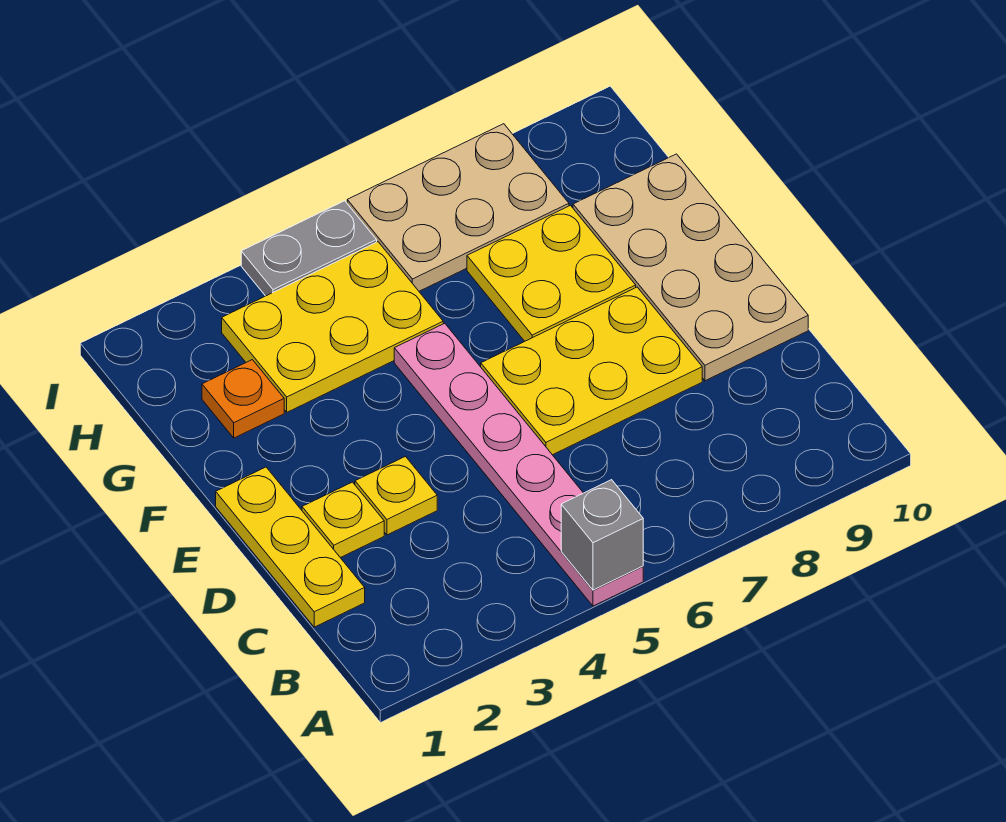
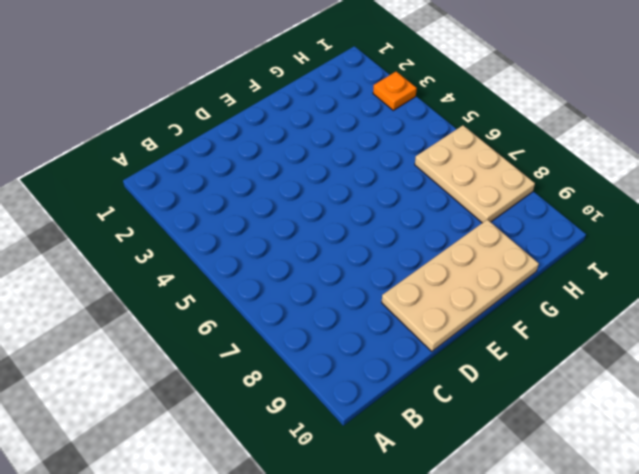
orange 1x1 plate [373,72,417,110] -> orange 1x1 plate moved to [202,360,284,438]
none -> pink 1x6 plate [394,323,643,606]
none -> yellow 1x3 plate [216,467,365,627]
none -> yellow 1x1 plate [302,482,384,558]

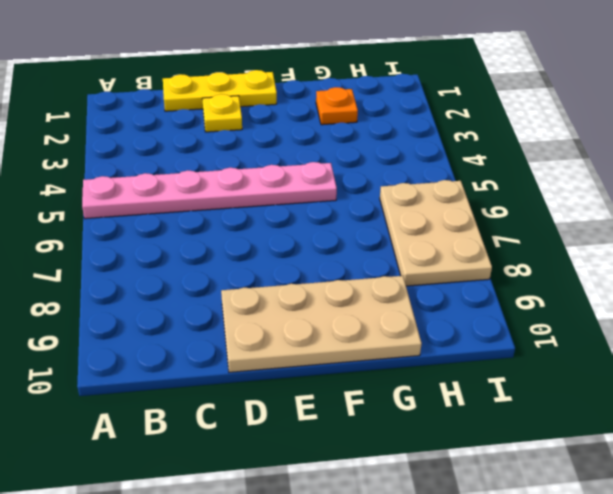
none -> yellow 1x1 plate [355,457,437,535]
none -> yellow 2x3 plate [481,287,702,455]
none -> yellow 2x2 plate [467,205,636,341]

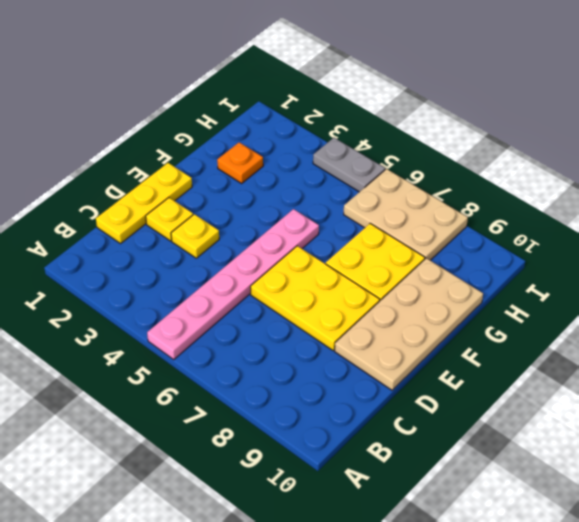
none -> yellow 2x3 plate [222,242,443,412]
none -> grey 1x1 brick [561,480,643,590]

